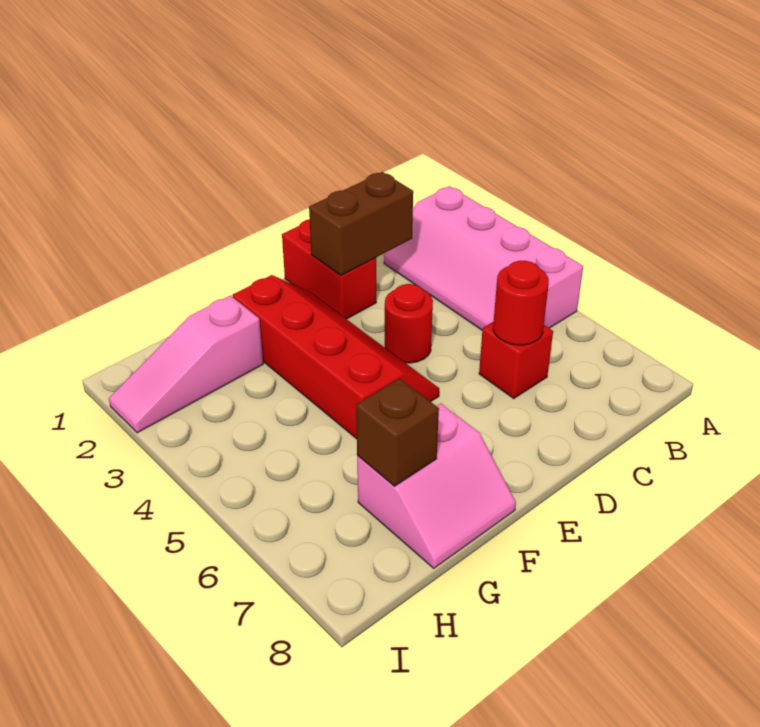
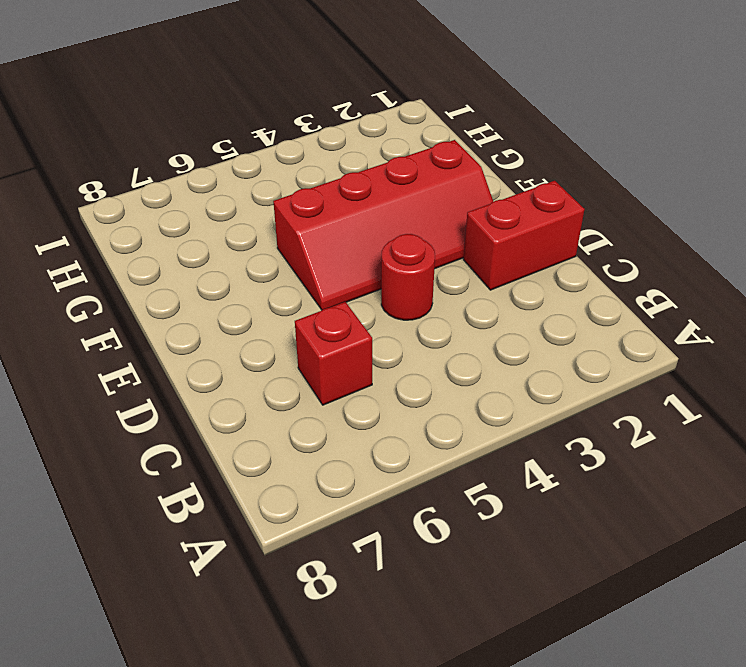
none -> pink 2x4 slope [384,186,583,330]
none -> pink 2x2 slope [357,404,516,568]

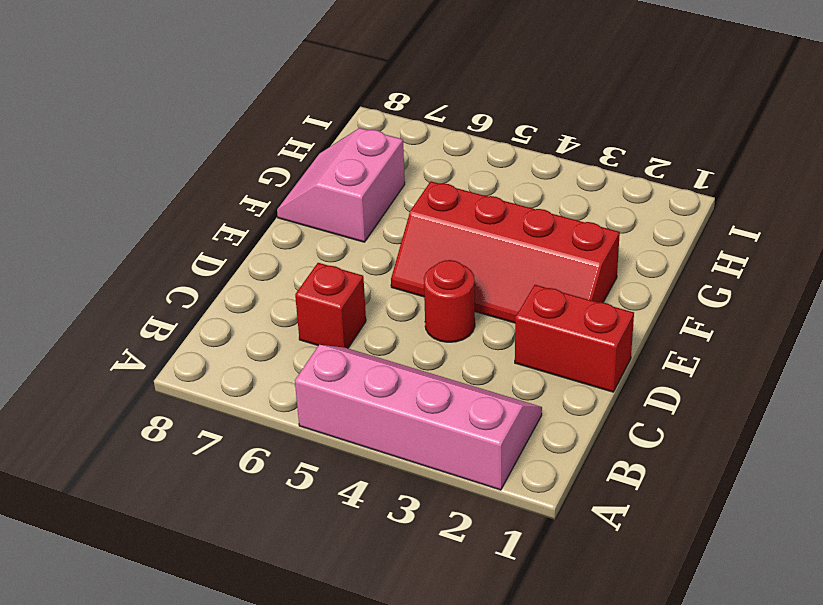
none -> pink 1x3 slope [109,296,263,433]
none -> brown 1x2 brick [309,172,413,276]

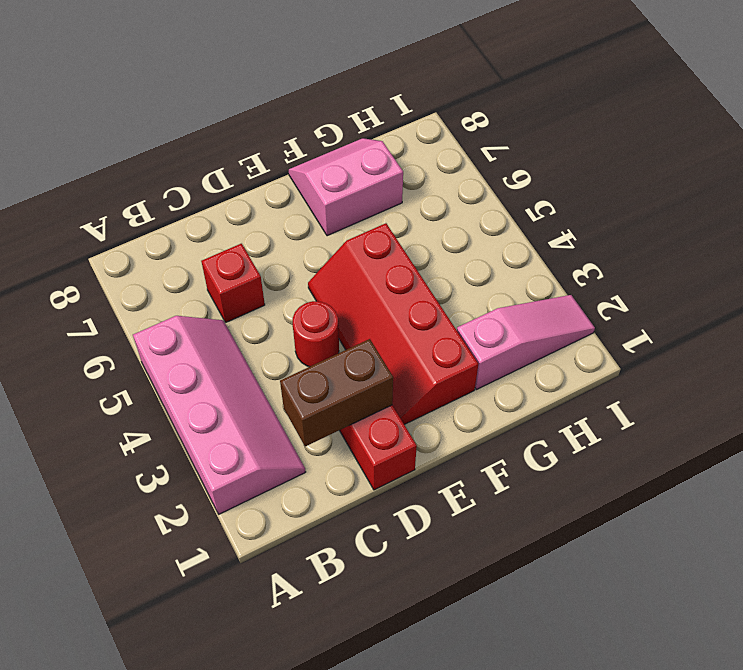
none -> red 1x1 round brick [493,261,549,345]
none -> brown 1x1 brick [356,379,439,486]

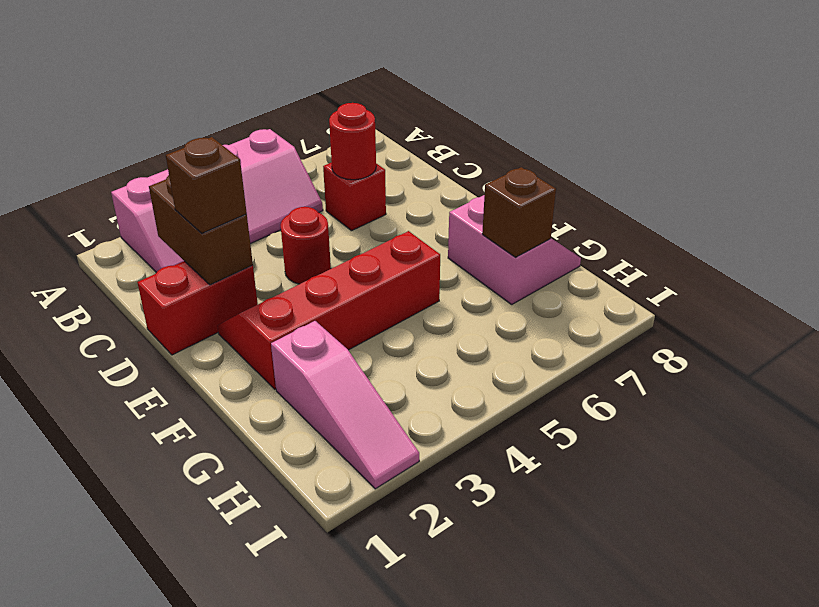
brown 1x1 brick [166,137,247,233] -> none

